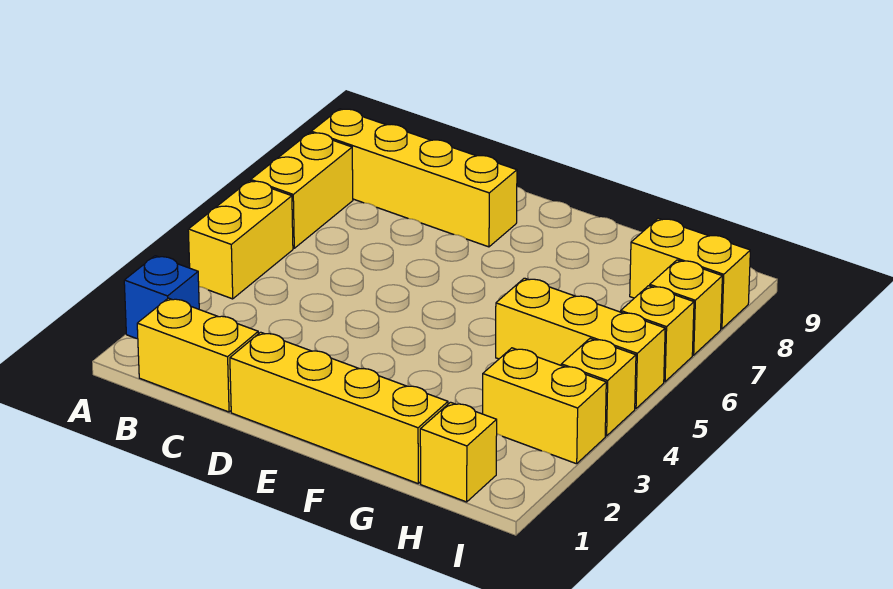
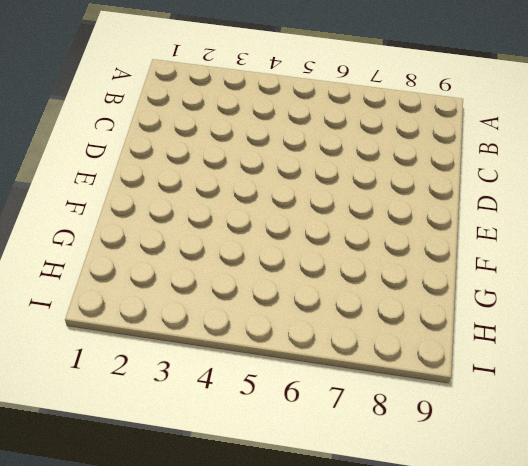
none -> blue 1x1 brick [124,256,199,339]
none -> yellow 1x2 brick [188,181,293,299]
none -> yellow 1x2 brick [251,133,353,248]

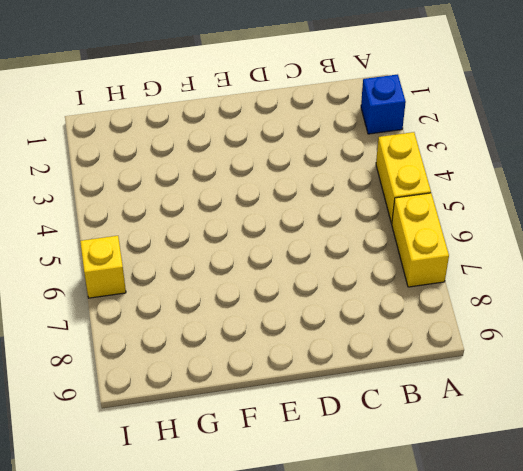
none -> yellow 1x4 brick [311,109,517,247]
none -> yellow 1x2 brick [137,298,258,412]
none -> yellow 1x4 brick [230,332,448,483]

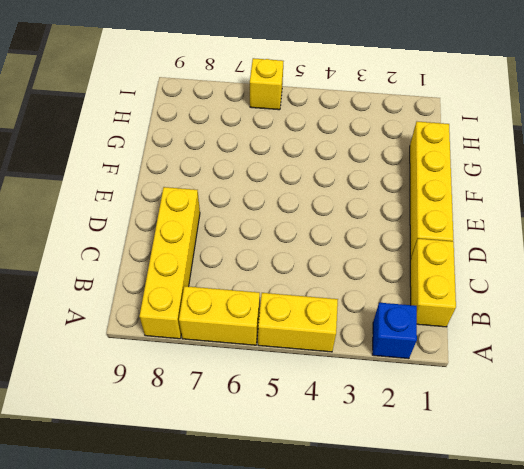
none -> yellow 1x3 brick [496,278,665,409]
none -> yellow 1x1 brick [420,402,497,502]
none -> yellow 1x2 brick [483,348,606,464]

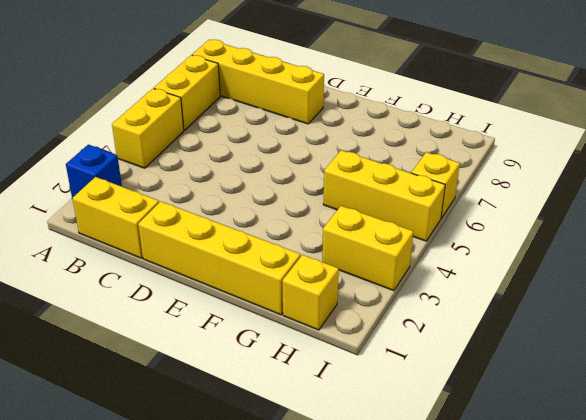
none -> yellow 1x2 brick [630,218,750,329]
none -> yellow 1x1 brick [561,339,636,436]
none -> yellow 1x1 brick [650,260,722,355]

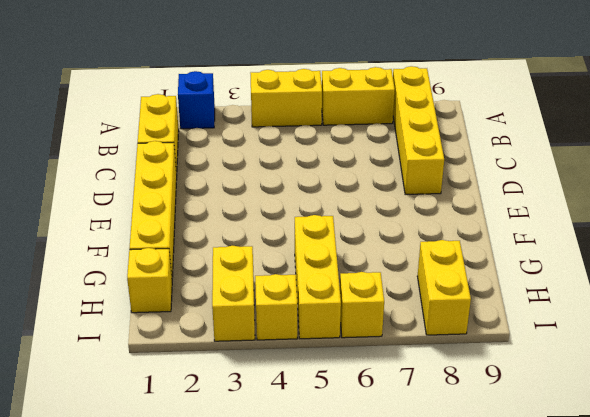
none -> yellow 1x1 brick [650,260,722,355]

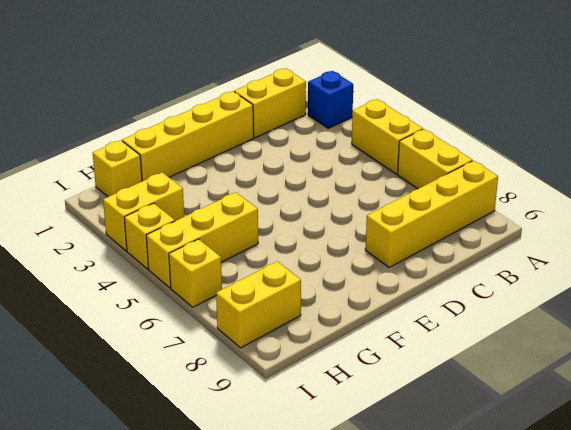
none -> yellow 1x1 brick [650,260,722,355]

